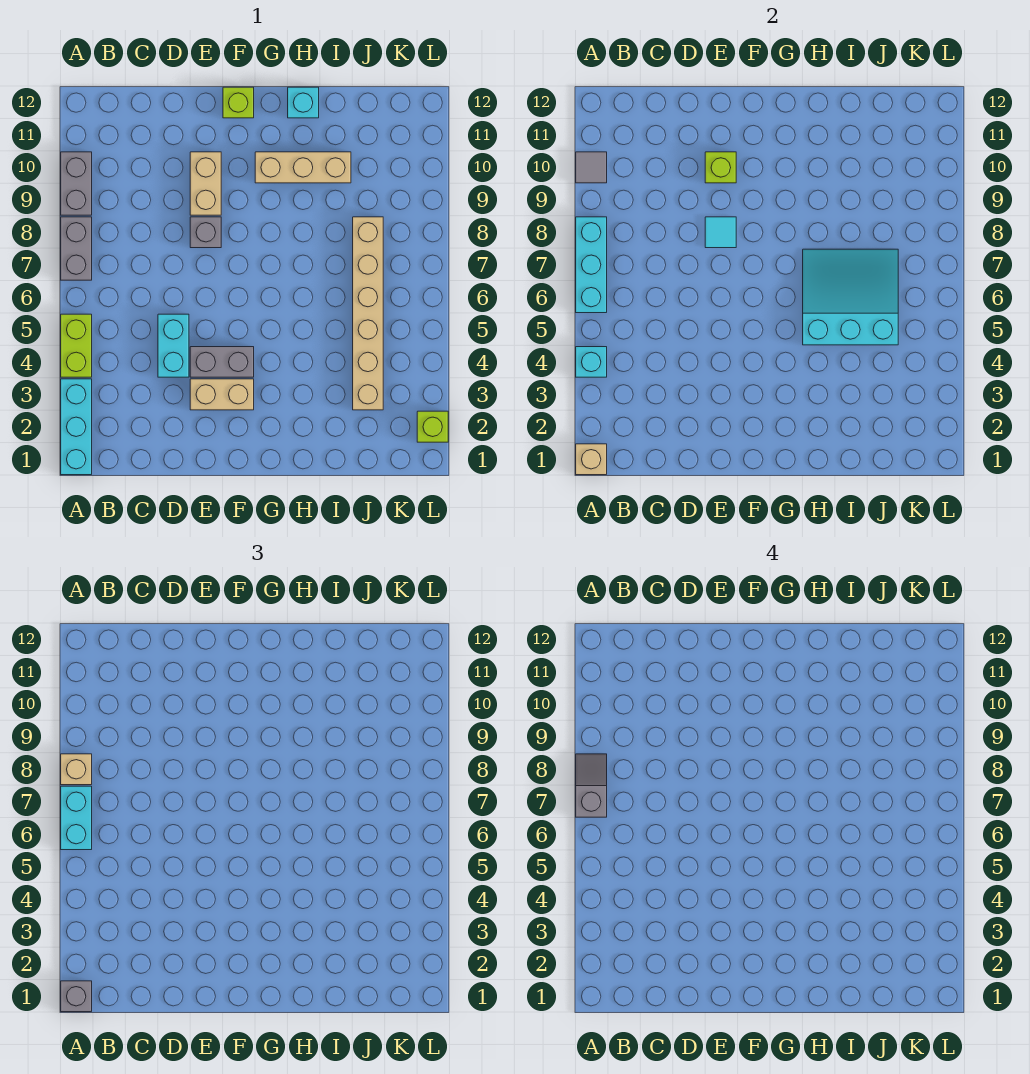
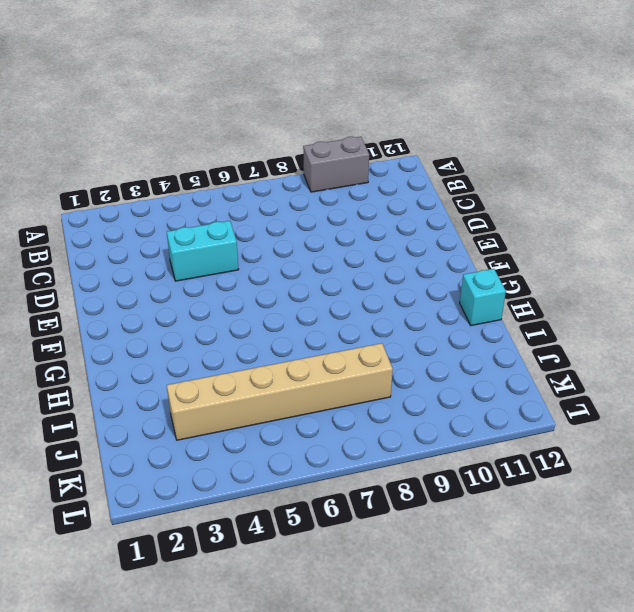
none -> cyan 1x3 brick [61,379,92,475]
none -> lime 1x2 brick [61,314,92,377]
none -> grey 1x2 brick [61,217,92,280]

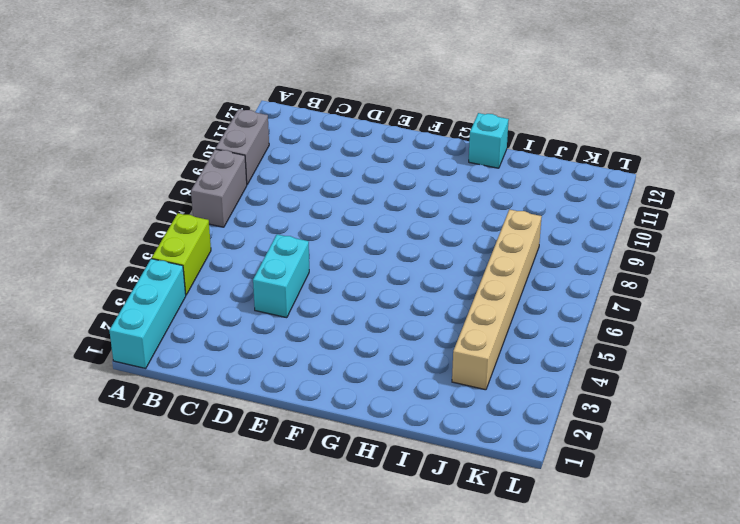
none -> tan 1x2 brick [190,379,254,410]
none -> grey 1x2 brick [190,347,254,377]
none -> grey 1x1 brick [190,217,221,248]

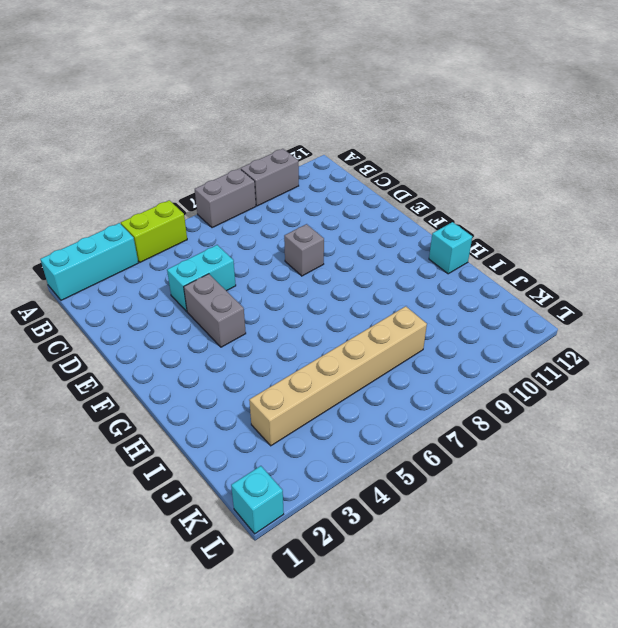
cyan 1x1 brick [231,466,284,534] -> cyan 1x1 brick moved to [576,347,607,377]
none -> tan 1x2 brick [190,379,254,410]
none -> tan 1x2 brick [190,152,221,215]
none -> lime 1x1 brick [223,87,254,118]

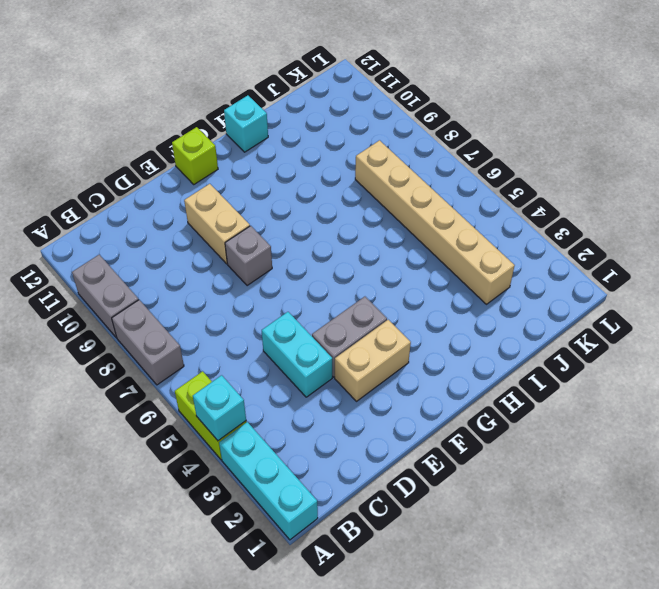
none -> tan 1x3 brick [255,152,351,183]
none -> lime 1x1 brick [417,411,448,442]
none -> tan 1x1 brick [576,444,607,475]

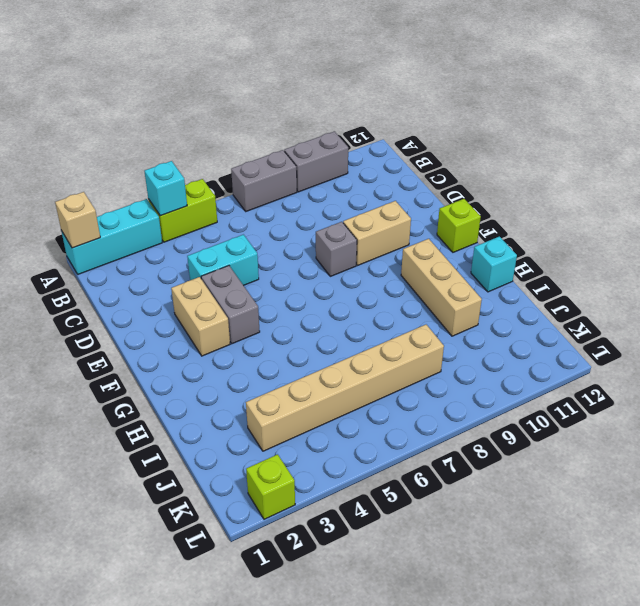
none -> cyan 1x3 brick [576,217,607,313]
none -> grey 1x1 tile [576,152,607,183]
none -> cyan 1x1 tile [705,217,736,248]

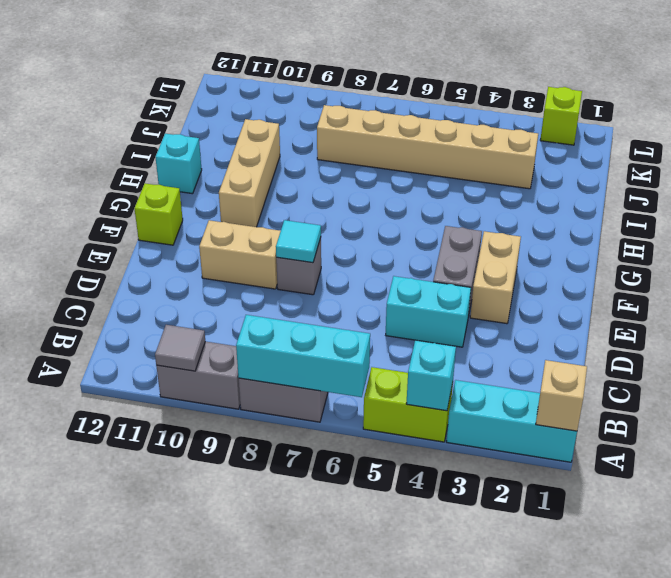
none -> lime 1x1 brick [705,152,736,183]
none -> cyan 3x3 slope [803,249,898,345]
none -> grey 1x1 brick [61,981,92,1012]

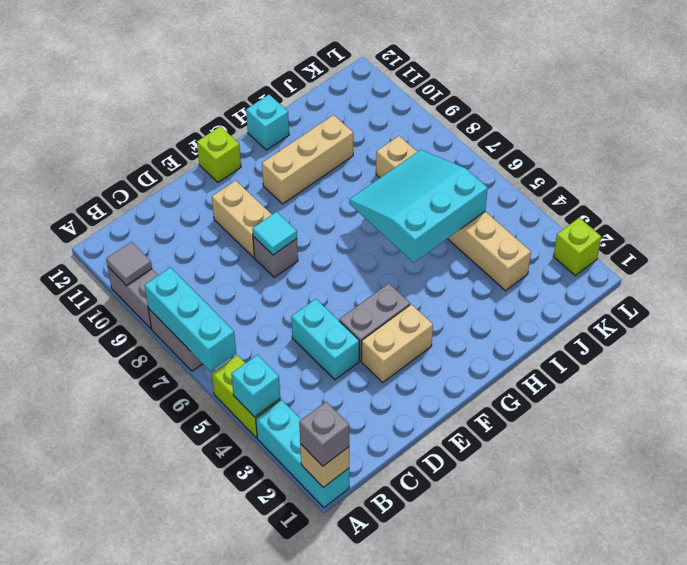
none -> lime 1x1 brick [705,152,736,183]
none -> cyan 1x2 brick [61,786,92,850]
none -> tan 1x1 brick [61,754,92,785]

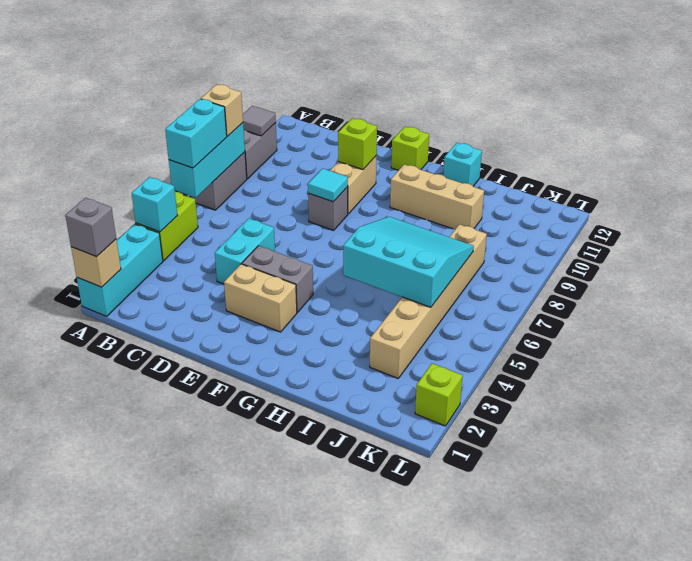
none -> grey 1x2 slope [576,754,607,817]

